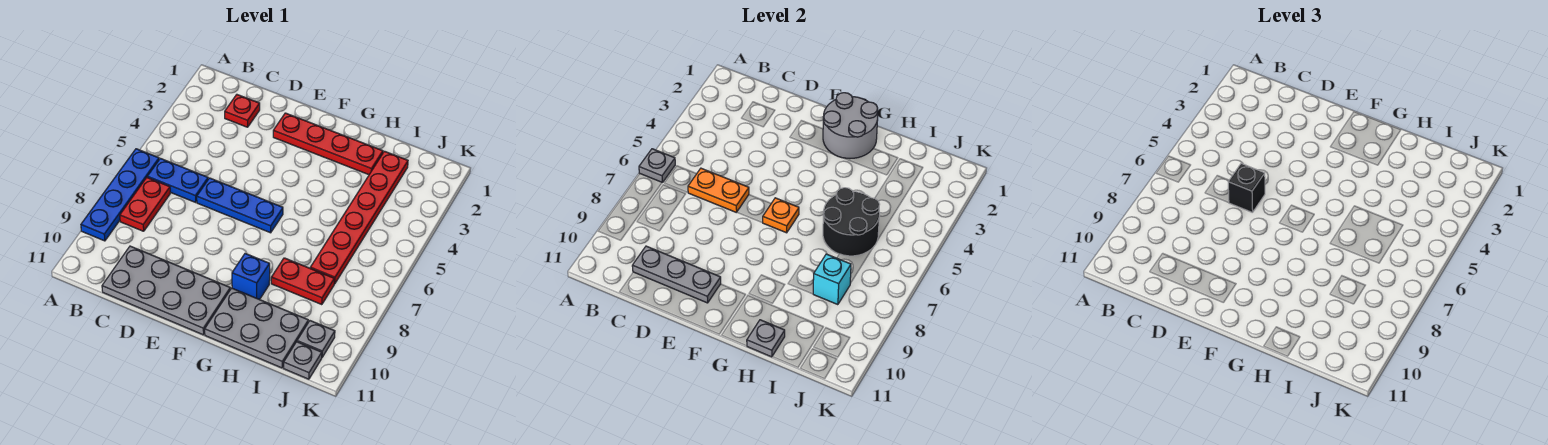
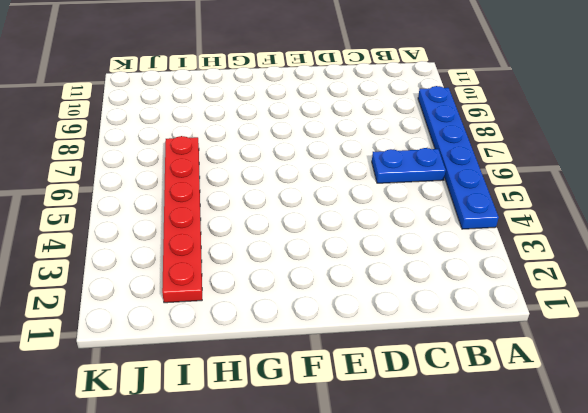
blue 1x6 plate [418,86,499,229] -> blue 1x4 plate [81,149,159,241]
none -> red 1x2 plate [120,178,170,231]
none -> red 1x1 plate [225,95,260,127]
none -> grey 2x4 plate [102,246,230,335]

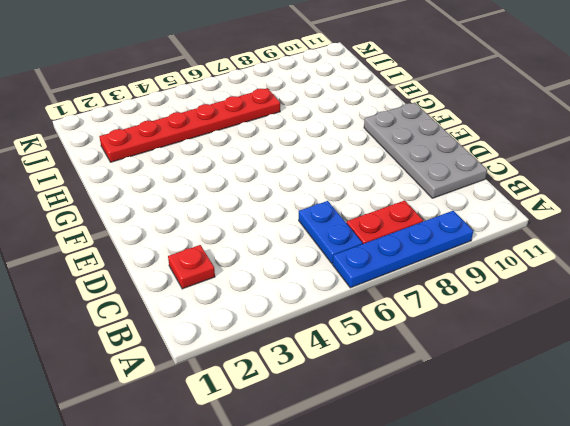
none -> blue 1x3 plate [197,178,283,233]
none -> red 1x4 plate [273,113,383,175]
none -> blue 1x1 brick [232,254,270,300]

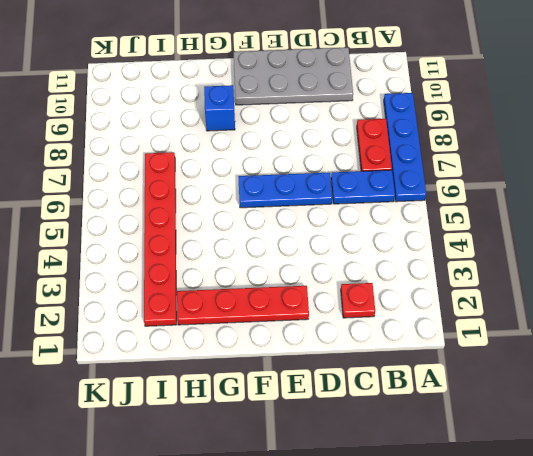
none -> grey 2x3 plate [205,288,308,368]
none -> red 1x2 plate [271,258,334,305]
none -> grey 1x1 plate [297,321,335,357]

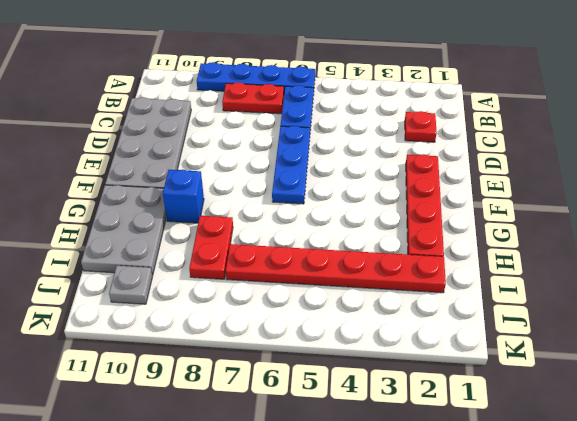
none -> grey 1x1 plate [284,342,322,379]
none -> grey 1x1 plate [639,149,675,182]
none -> orange 1x2 plate [688,168,749,213]

